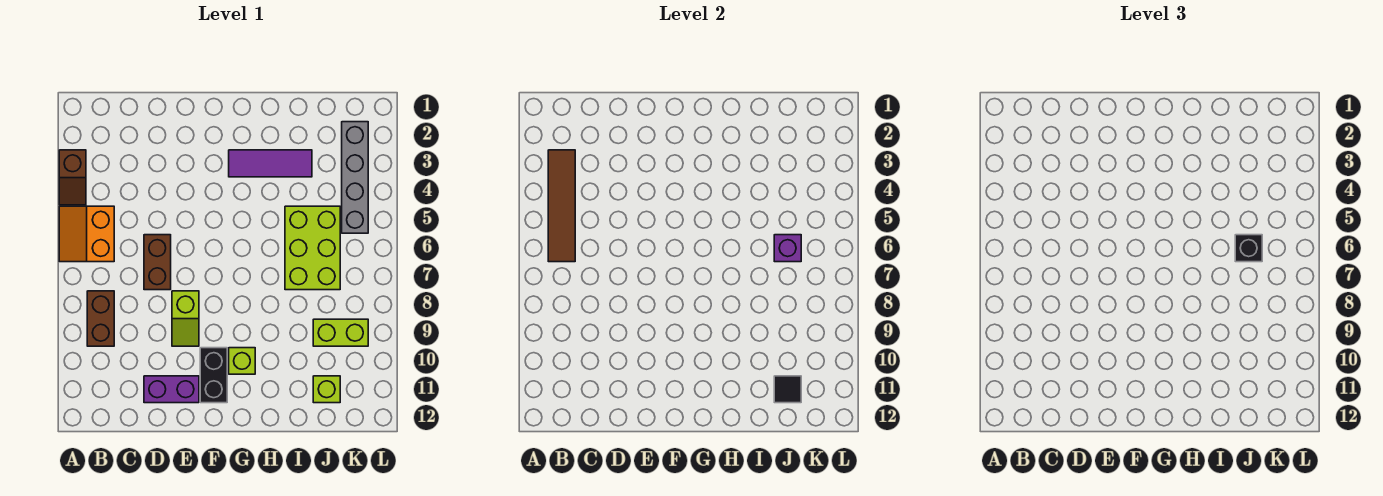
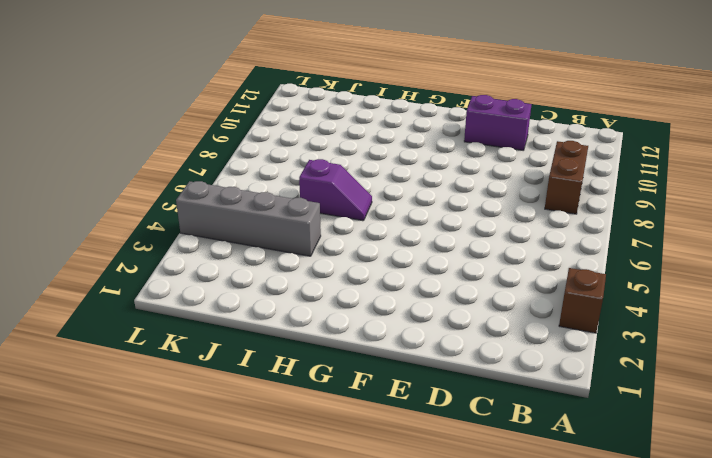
purple 1x2 slope [299,159,372,221] -> lime 2x3 brick [285,206,340,290]
grey 1x4 brick [176,181,321,256] -> grey 1x4 brick turned to [342,122,368,233]
none -> orange 2x2 slope [59,206,114,262]
none -> brown 1x2 brick [144,235,171,290]
none -> lime 1x2 slope [172,291,199,346]

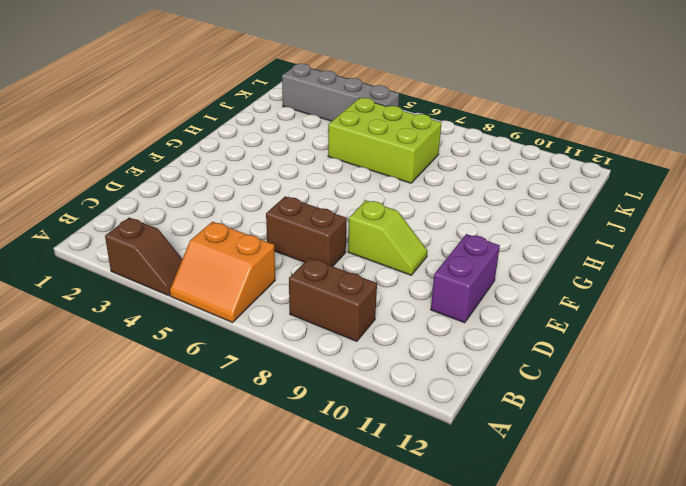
none -> black 1x2 brick [200,348,227,403]
none -> purple 1x3 tile [229,150,312,177]
none -> lime 1x1 brick [229,348,255,374]

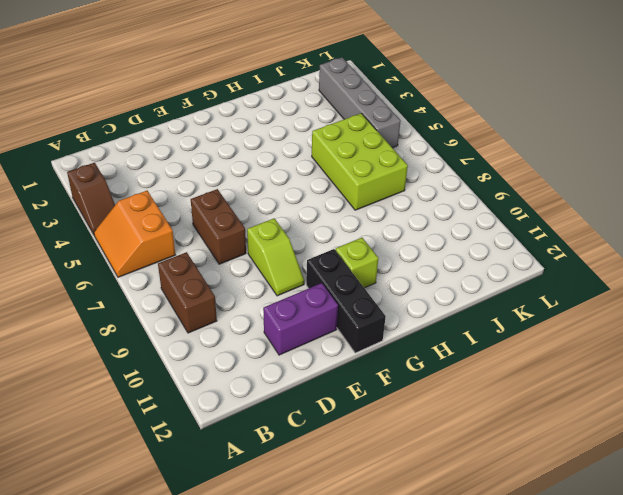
black 1x3 brick [306,249,386,353] -> black 1x2 brick [200,348,227,403]
none -> purple 1x3 tile [229,150,312,177]
none -> lime 1x2 brick [313,319,368,346]
none -> lime 1x1 brick [313,376,340,403]

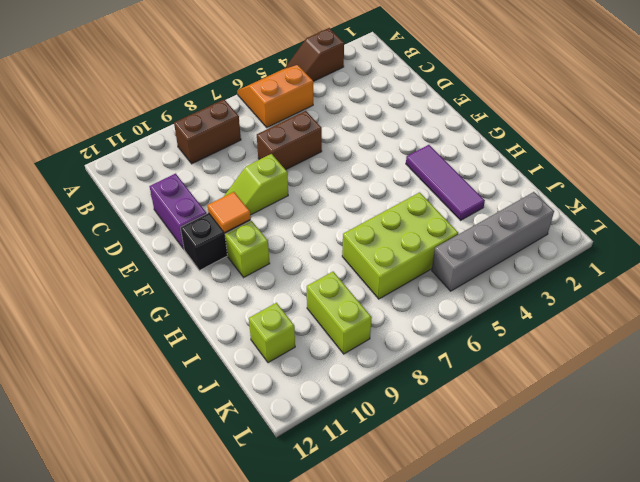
orange 1x1 tile [207,192,251,233] -> none
none -> brown 1x4 tile [548,150,575,262]
none -> purple 1x1 brick [774,235,801,262]
none -> black 1x1 tile [774,376,801,403]

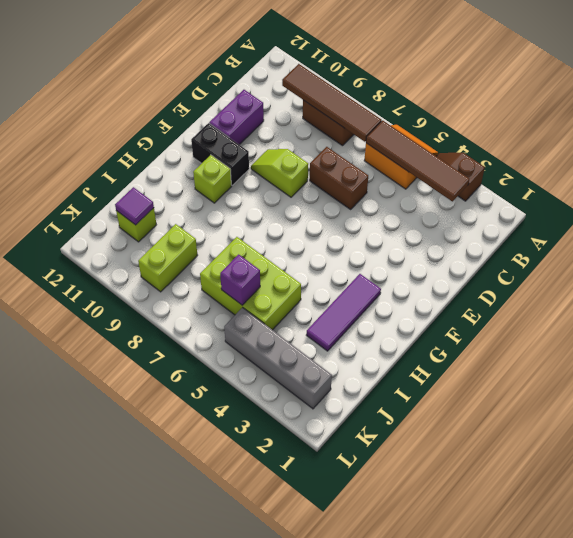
brown 1x4 tile [282,64,382,142] -> none
purple 1x1 tile [115,187,154,225] -> black 1x1 tile [774,376,801,403]
none -> black 1x1 brick [1235,235,1262,262]

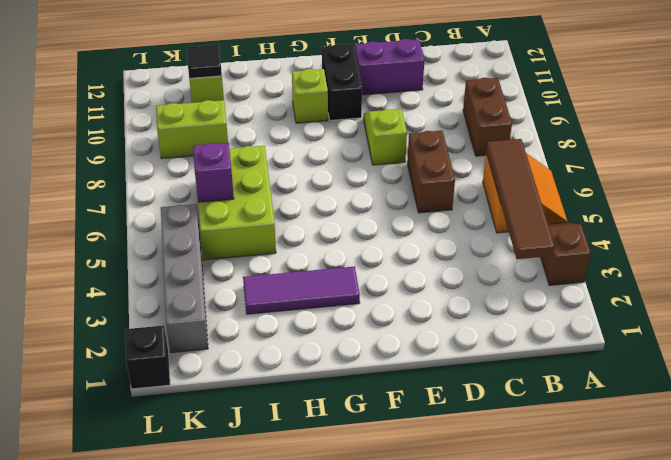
black 1x1 brick [125,325,170,389] -> black 1x1 brick moved to [1235,235,1262,262]

